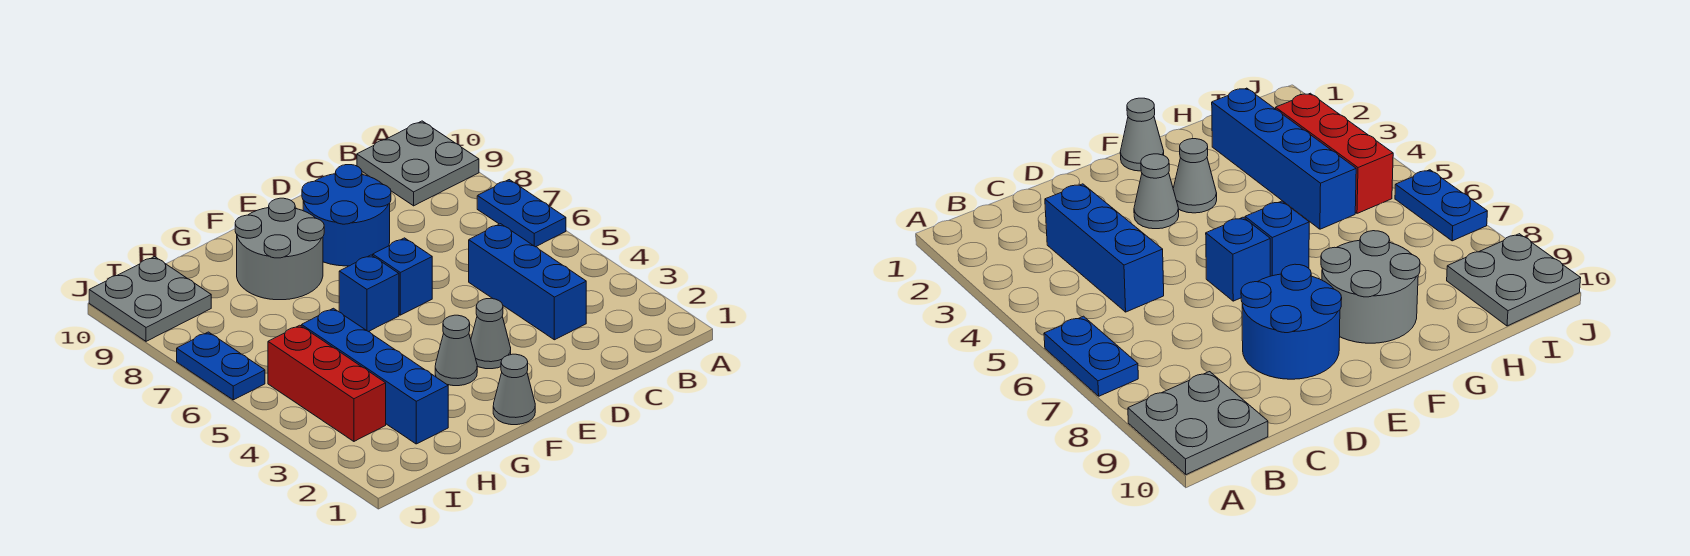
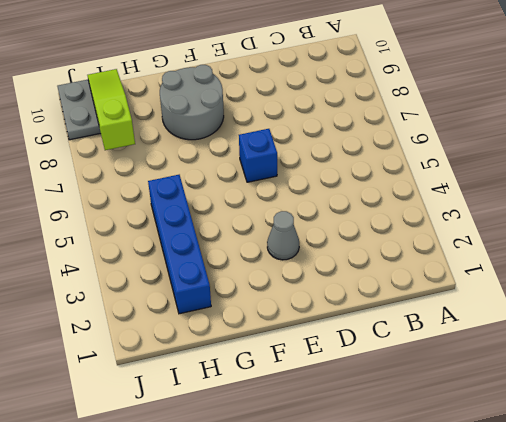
lime 1x3 slope [87,69,135,150] -> none
none -> blue 1x2 plate [477,180,566,247]
none -> grey 2x2 plate [357,121,479,206]
none -> blue 1x3 brick [469,224,586,340]

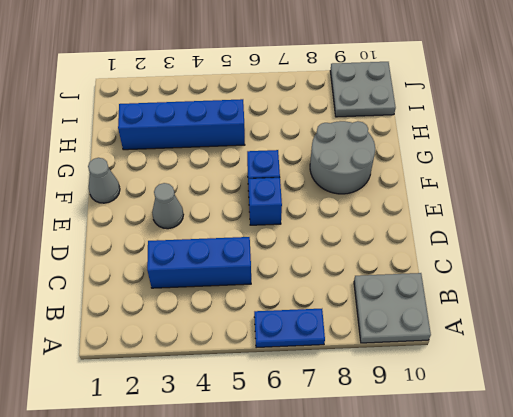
none -> blue 2x2 round brick [302,165,391,266]
none -> grey 1x1 cone [435,315,477,386]
none -> red 1x3 brick [268,325,386,441]

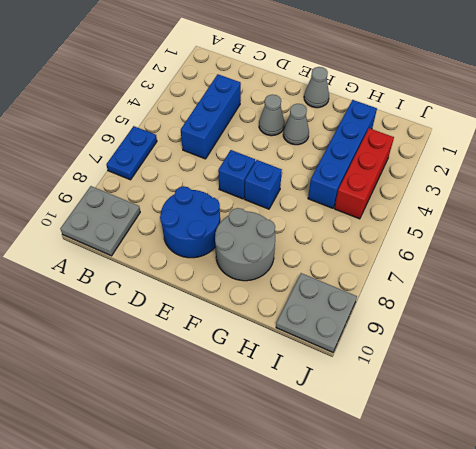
none -> blue 1x2 plate [177,332,265,400]

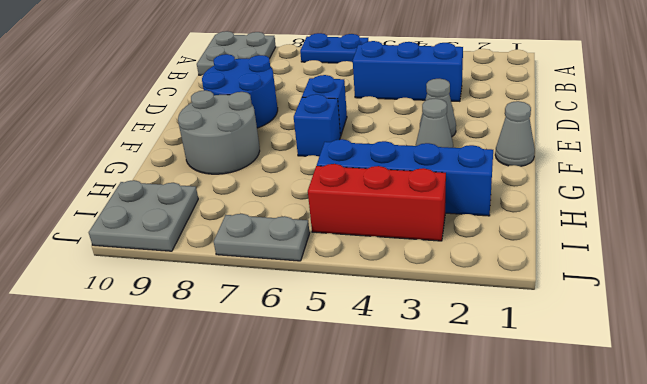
grey 1x2 plate [214,214,310,261] -> blue 1x2 plate [177,332,265,400]

